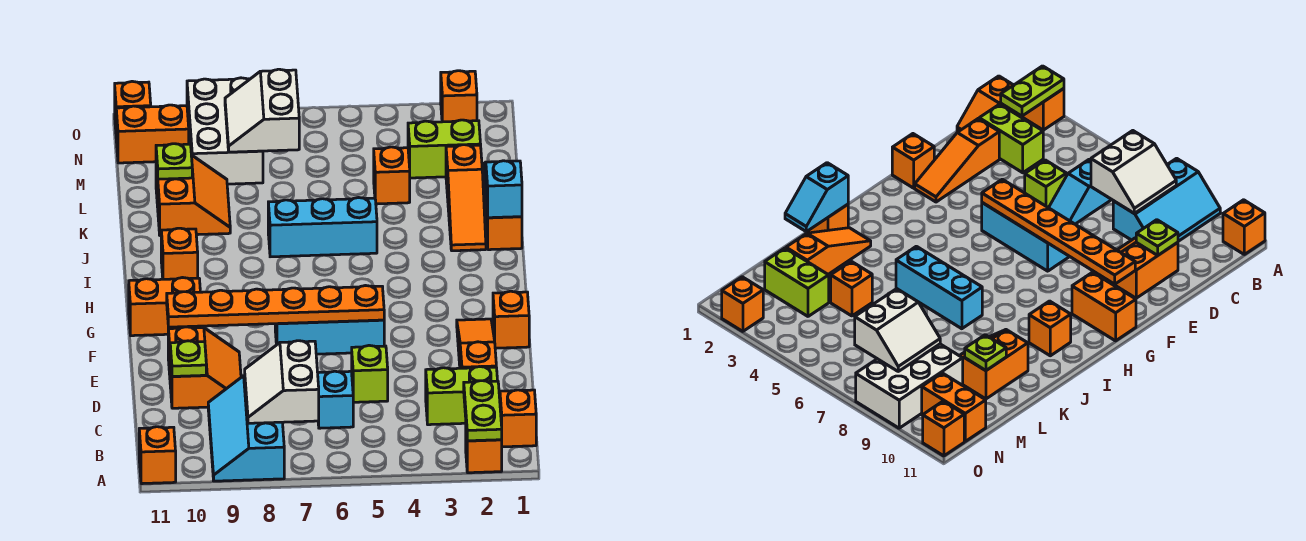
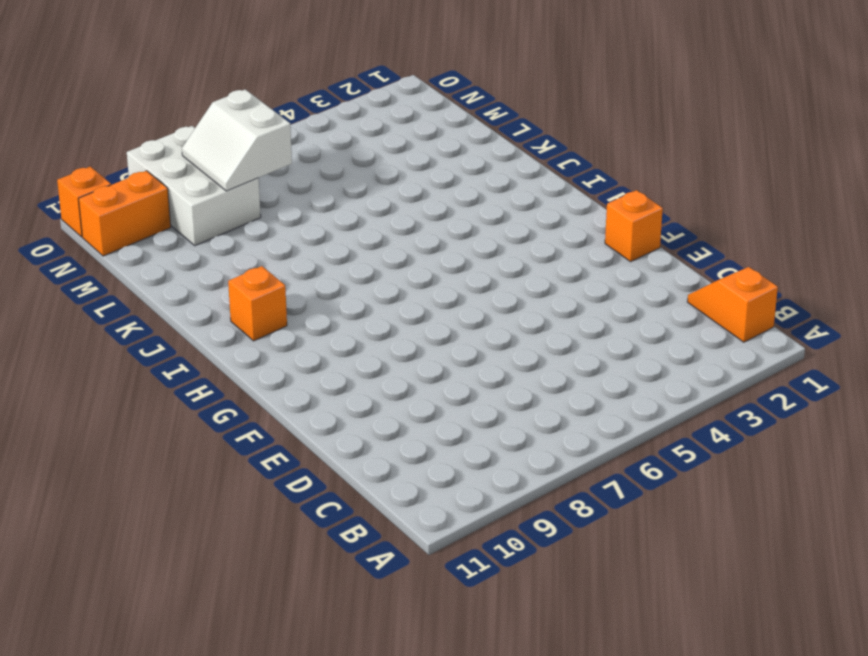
none -> orange 1x1 brick [466,430,502,473]
none -> cyan 2x3 slope [208,376,284,481]
none -> orange 1x1 brick [139,427,176,484]
none -> lime 1x2 brick [426,367,498,425]

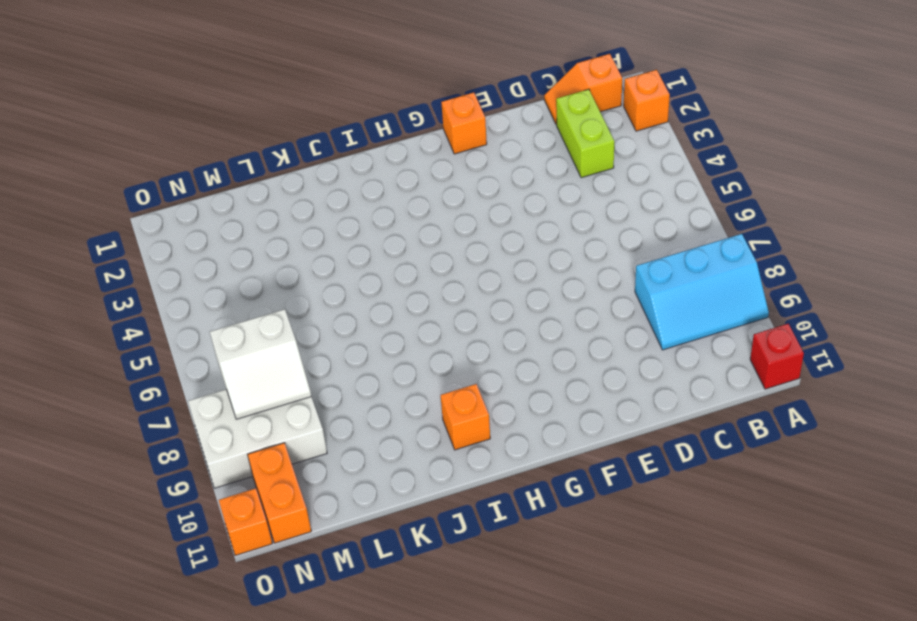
red 1x1 brick [750,324,804,389] -> orange 1x1 brick [139,427,176,484]
none -> cyan 1x2 slope [318,371,353,428]
none -> orange 1x3 slope [457,319,496,368]
none -> lime 1x1 brick [352,345,388,402]
none -> orange 2x2 slope [168,327,241,408]

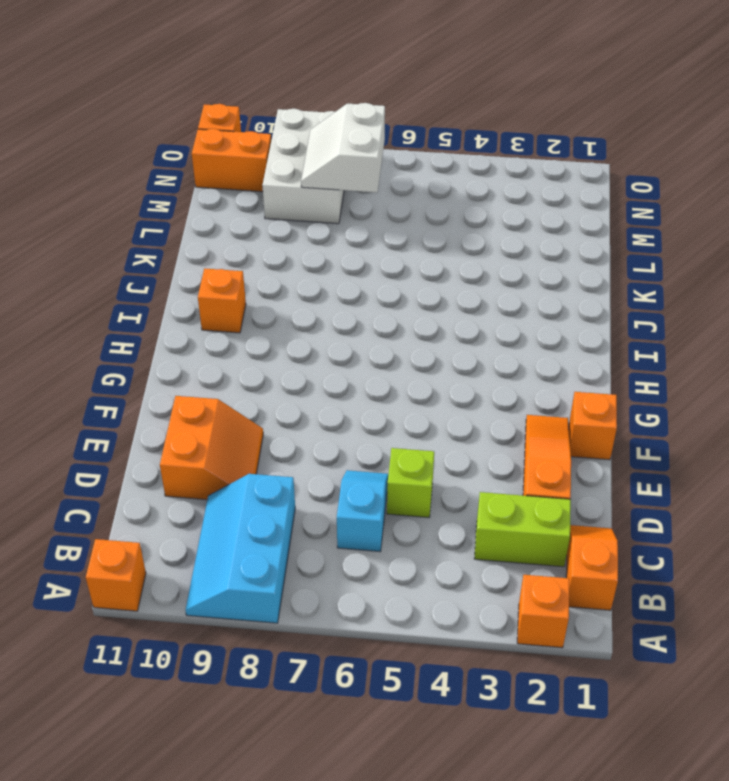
none -> cyan 1x3 brick [275,320,384,354]
none -> orange 1x2 brick [129,278,201,336]
none -> orange 1x1 brick [486,203,522,250]
none -> orange 1x3 slope [446,145,486,251]

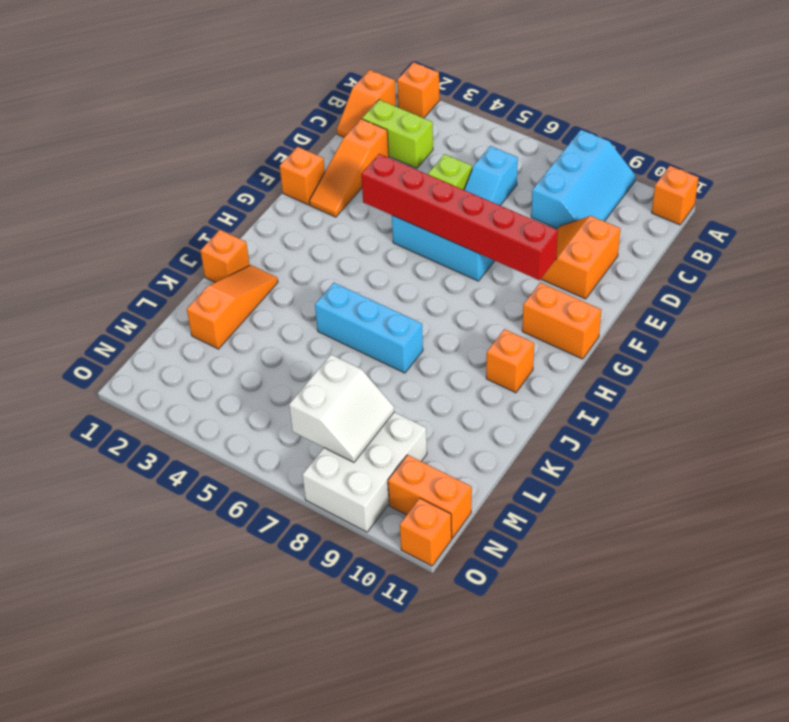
red 1x6 brick [361,154,558,280] -> orange 1x6 plate [167,286,384,327]
none -> orange 2x2 slope [156,155,230,236]
none -> orange 1x1 brick [374,147,410,204]
none -> lime 1x2 brick [408,120,481,178]
none -> orange 1x1 brick [441,71,477,122]

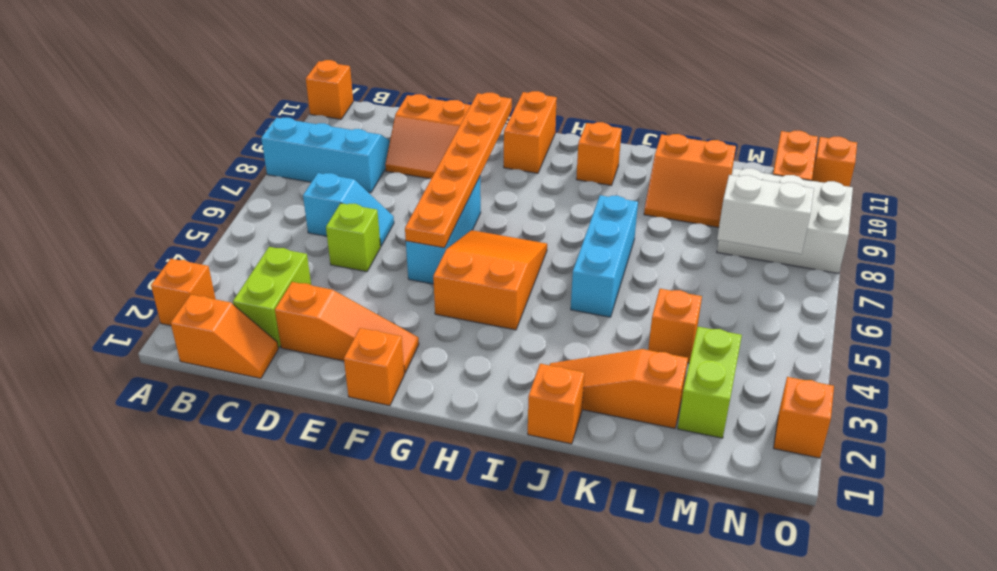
orange 2x3 slope [433,230,547,330] -> none
none -> lime 1x2 plate [464,381,502,441]
none -> white 2x2 slope [245,341,319,423]
none -> lime 1x1 plate [170,341,206,376]
none -> cyan 1x2 slope [484,161,522,218]

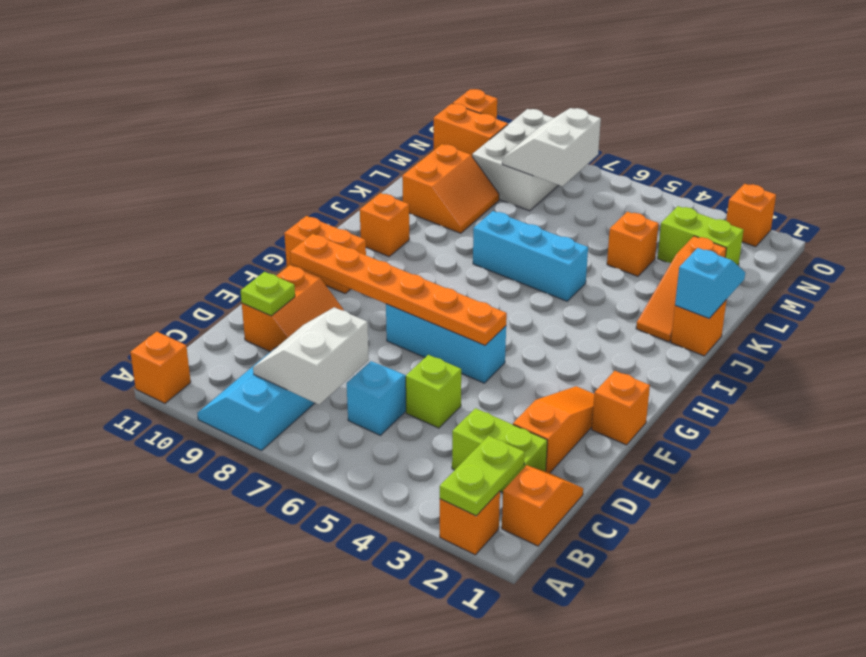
none -> lime 1x1 plate [156,144,192,179]

